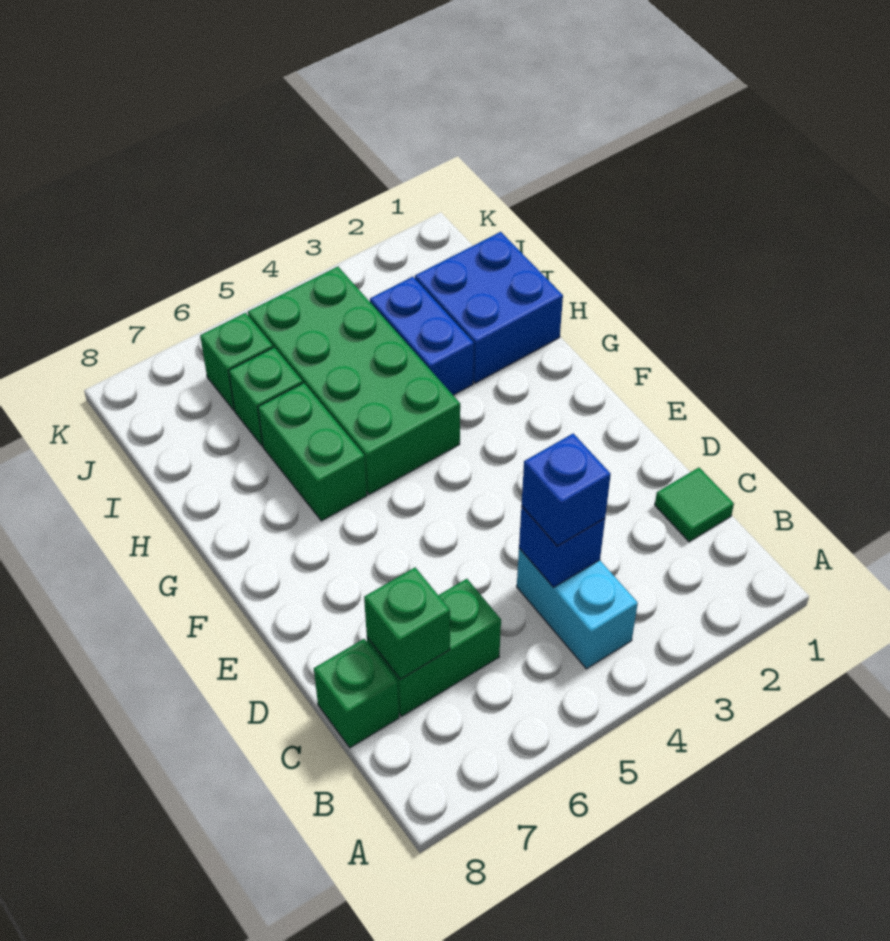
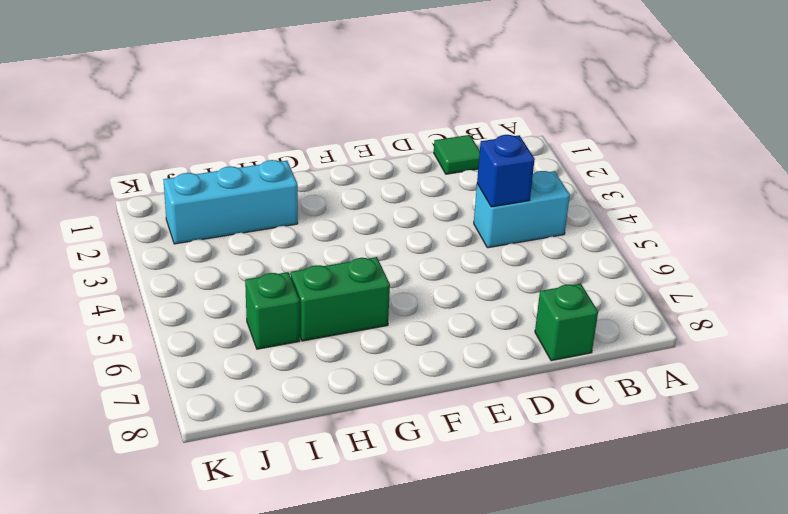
cyan 1x3 brick [163,160,298,244] -> blue 2x2 brick [415,232,563,383]
none -> green 1x2 brick [367,579,501,716]
none -> green 2x4 brick [248,267,460,494]
none -> blue 1x2 brick [370,277,474,395]

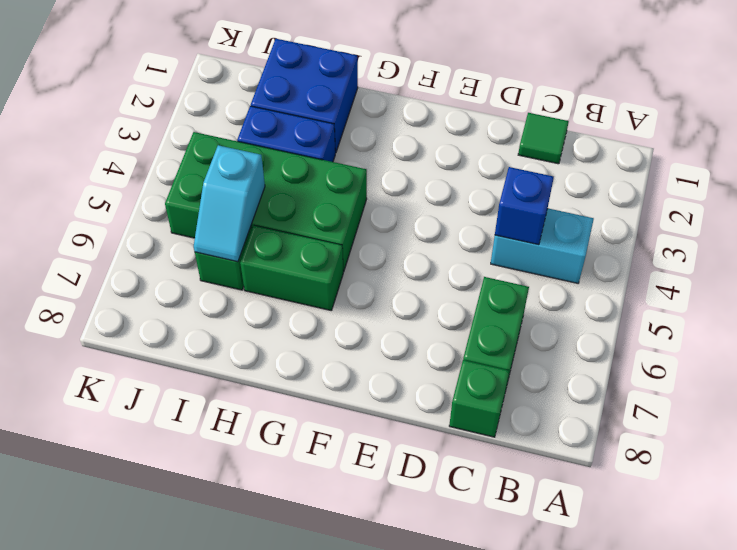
cyan 1x2 slope [194,145,265,262] -> none
none -> green 1x1 brick [200,313,273,410]
none -> green 1x1 brick [364,568,450,679]
none -> blue 1x1 brick [521,433,611,546]

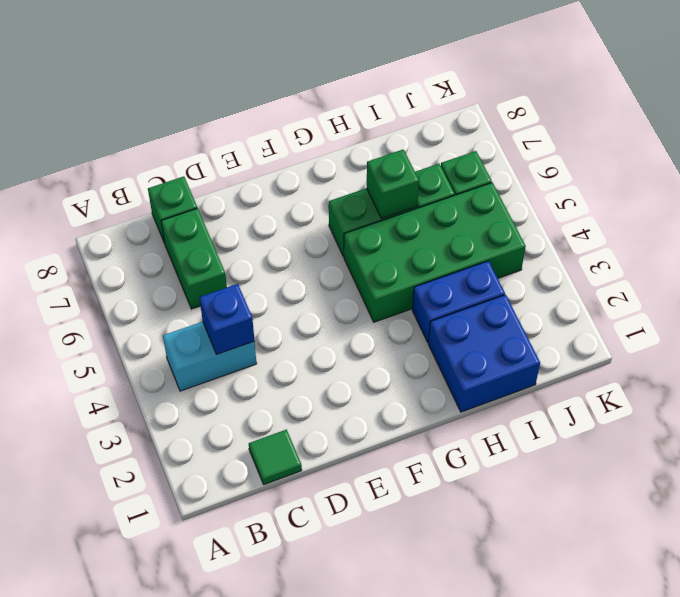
green 1x1 brick [367,149,419,219] -> green 1x1 brick moved to [364,568,450,679]
none -> blue 1x1 brick [521,433,611,546]

